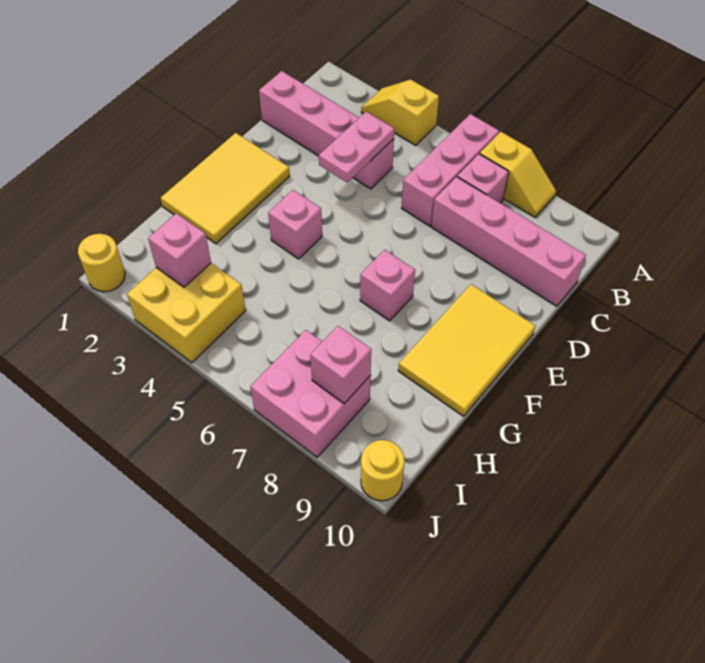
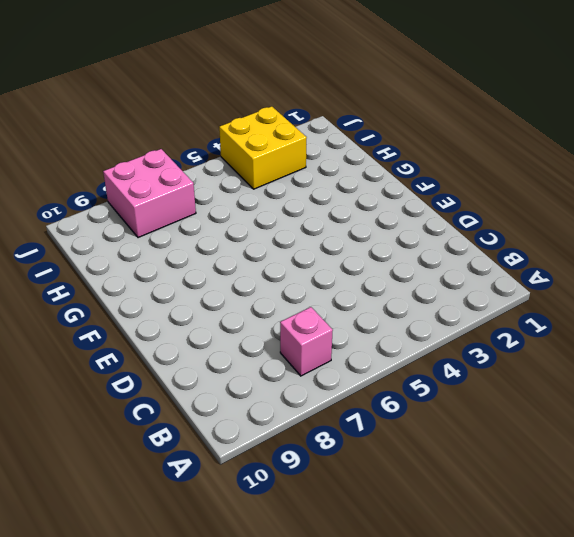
none -> yellow 1x2 slope [361,80,439,145]
none -> pink 1x3 brick [402,114,499,226]
none -> yellow 1x2 slope [480,132,556,217]

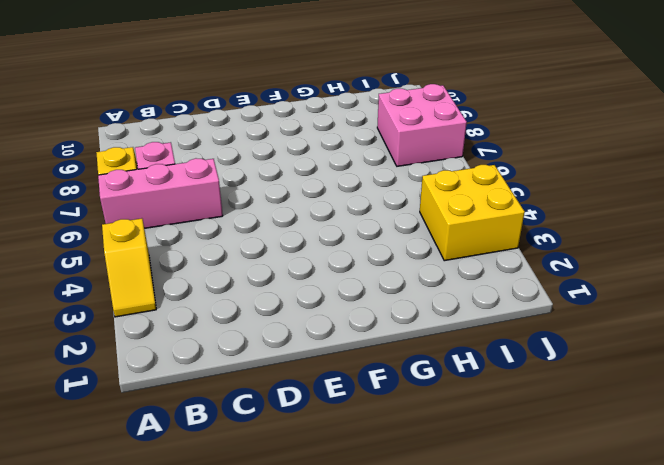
none -> pink 1x4 brick [259,71,394,189]
none -> pink 1x4 brick [431,177,586,306]
none -> yellow 2x3 tile [161,133,290,244]

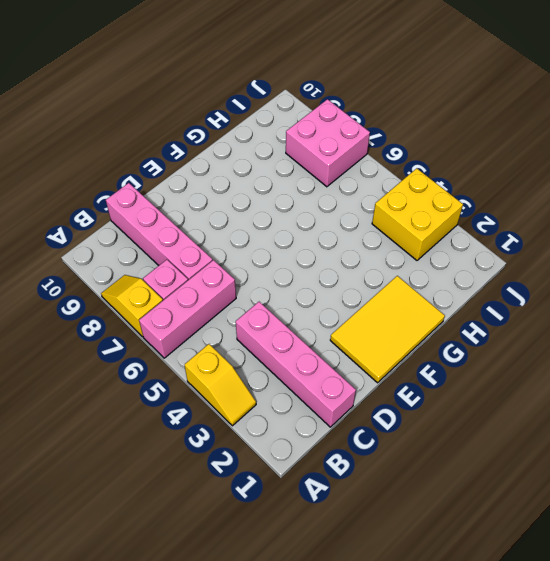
none -> yellow 2x3 tile [398,284,536,416]
none -> pink 1x1 brick [268,190,322,259]
none -> pink 1x1 brick [360,250,415,321]

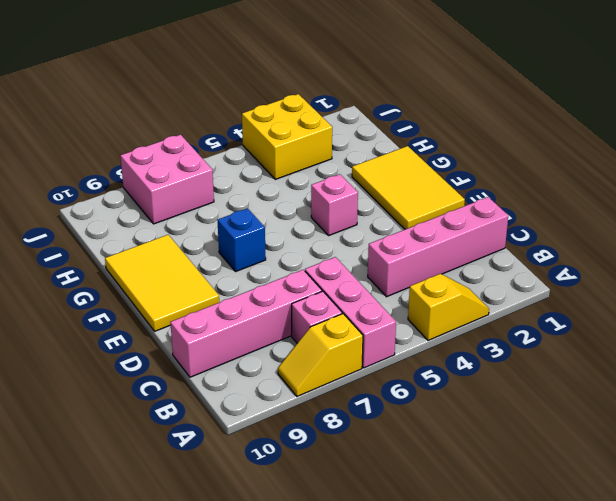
blue 1x1 brick [218,208,266,271] -> pink 1x1 brick [360,250,415,321]
none -> yellow 1x1 round brick [78,234,125,292]
none -> yellow 1x1 round brick [361,440,405,501]
none -> pink 1x2 plate [319,112,394,182]

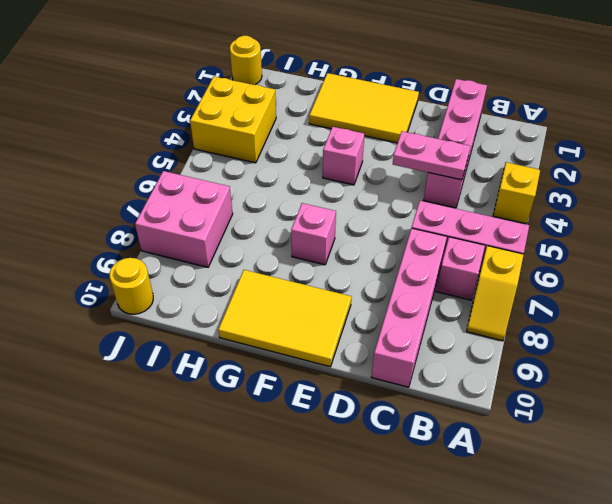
none -> pink 1x1 brick [148,213,211,287]
none -> pink 1x1 brick [310,326,371,404]

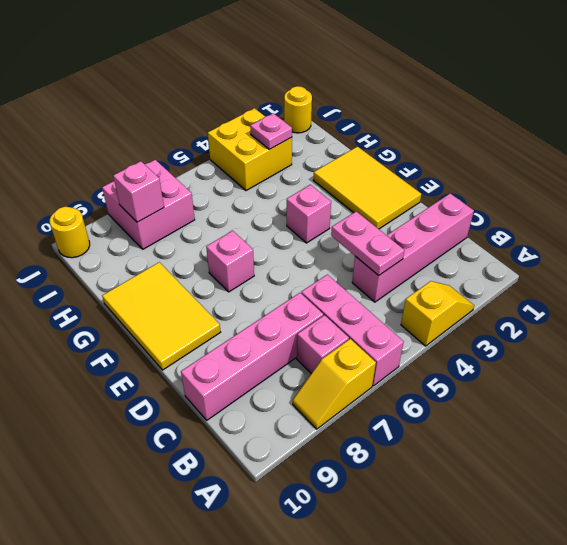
pink 1x1 plate [250,113,292,149] -> pink 1x1 brick [148,213,211,287]

